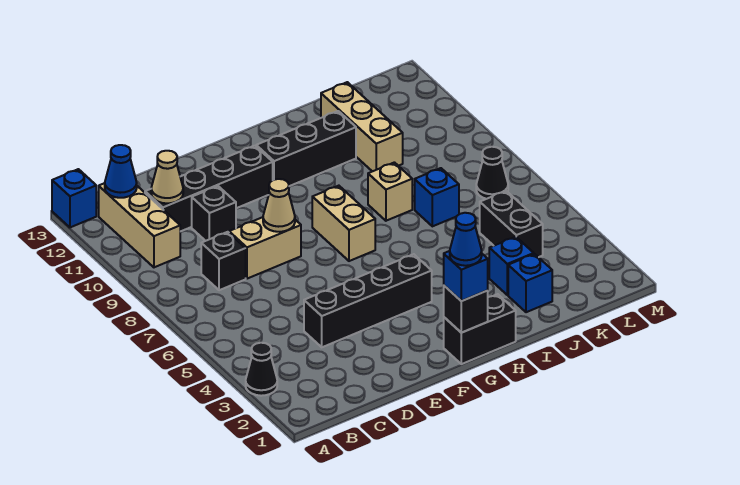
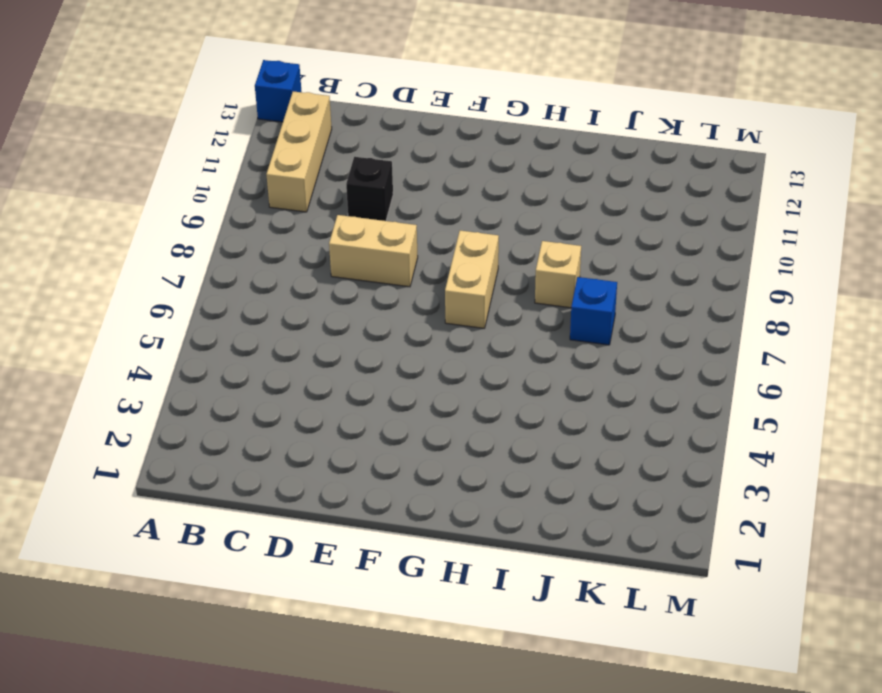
none -> black 1x1 cone [246,343,277,396]
none -> black 1x1 brick [201,232,246,290]
none -> black 1x4 brick [145,146,273,232]

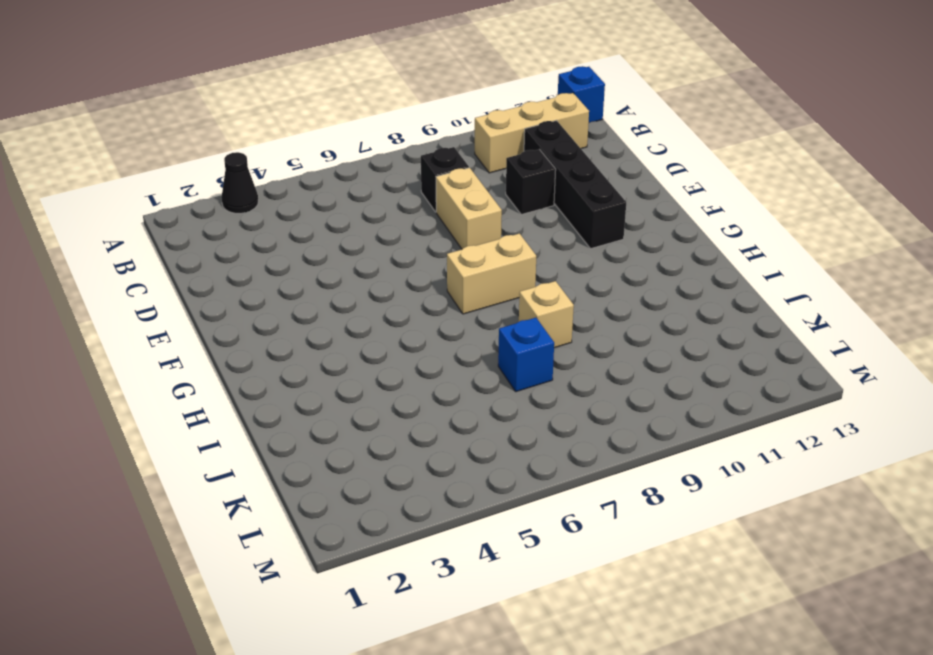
none -> black 1x4 brick [304,254,432,347]
none -> black 1x2 brick [444,294,516,364]
none -> black 1x3 brick [256,111,356,186]

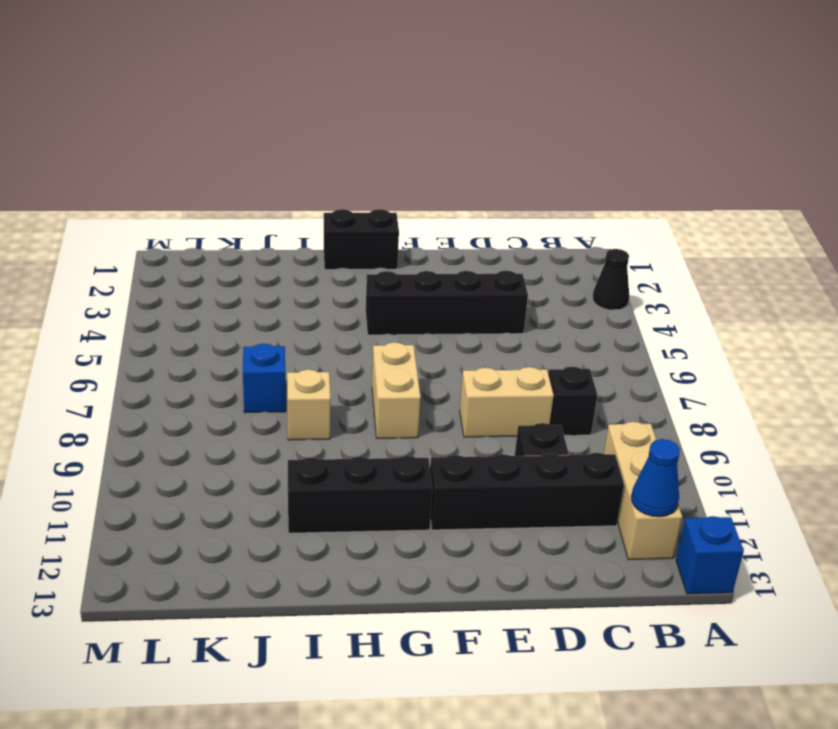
none -> blue 1x1 brick [508,254,552,312]
none -> blue 1x1 brick [489,237,534,295]
none -> tan 1x3 brick [321,82,403,171]

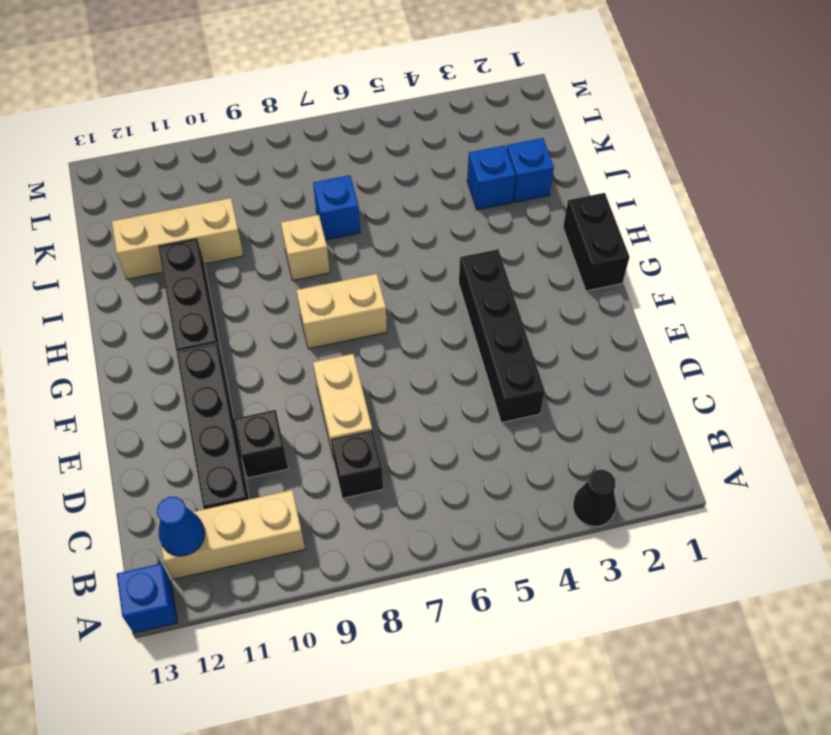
none -> black 1x2 brick [480,191,543,257]
none -> black 1x1 cone [476,147,508,199]
none -> tan 1x1 cone [151,151,183,203]

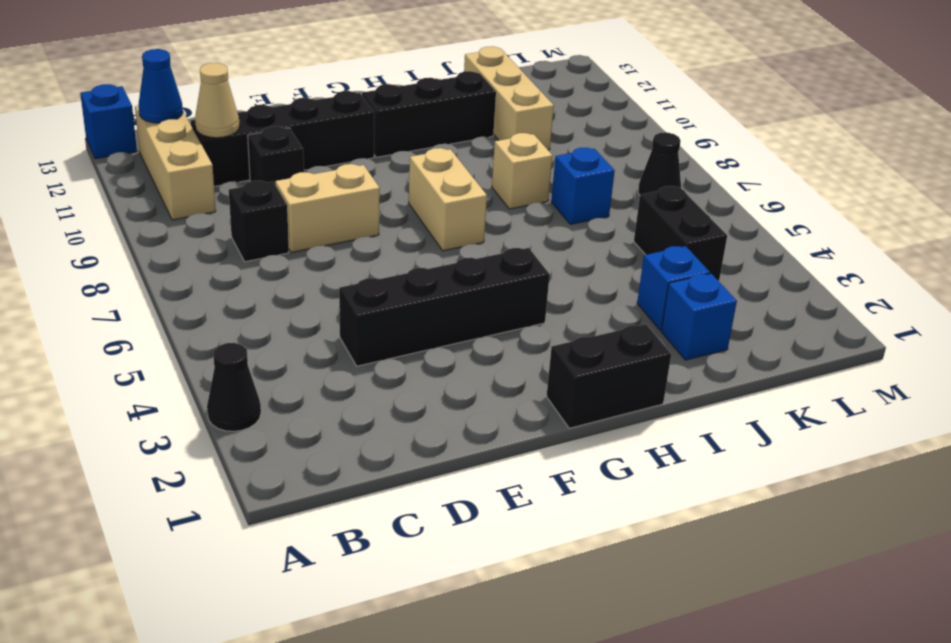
none -> tan 1x1 cone [263,179,295,232]
none -> black 1x1 brick [444,286,488,333]
none -> blue 1x1 brick [444,251,488,301]

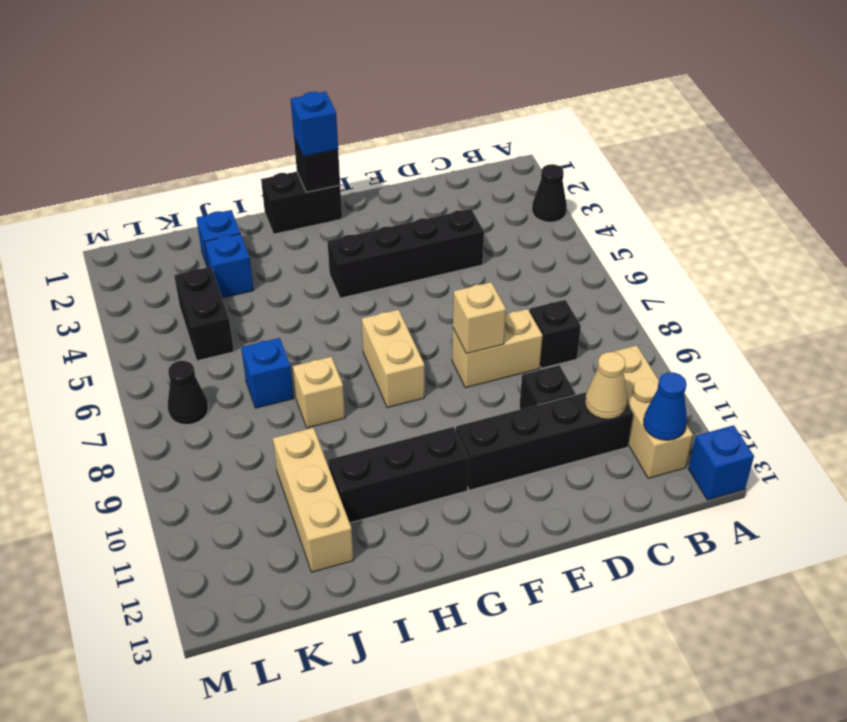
tan 1x1 brick [453,282,506,354] -> tan 1x1 cone [263,179,295,232]
none -> blue 1x1 cone [450,213,482,266]

